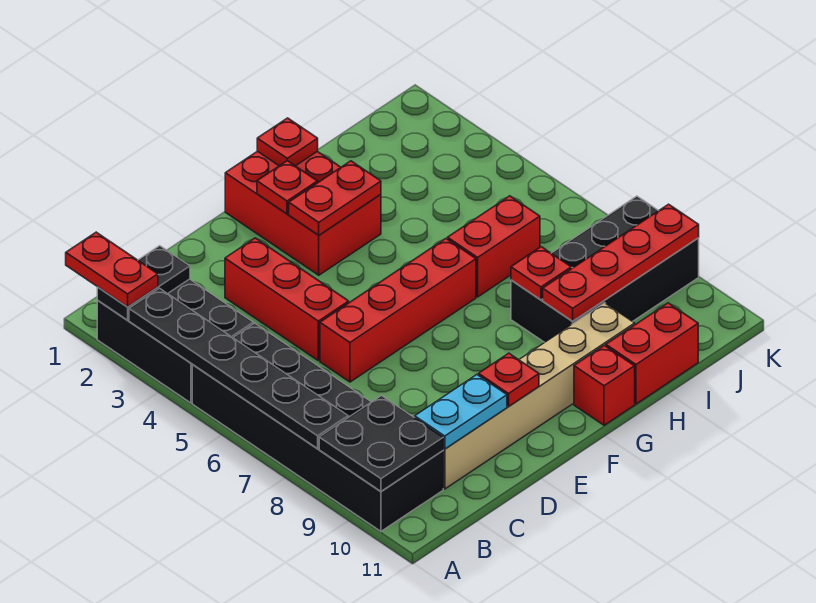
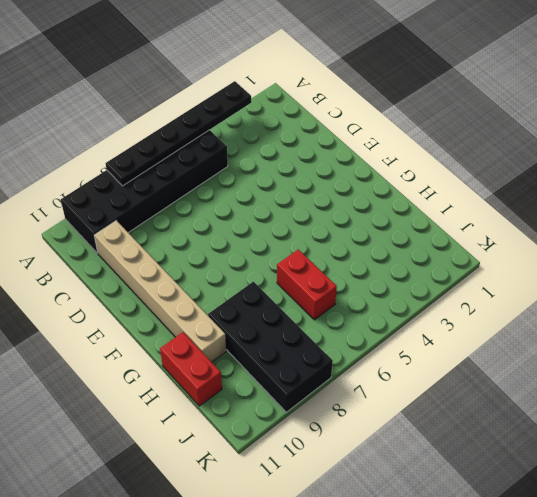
none -> black 2x3 brick [97,279,253,403]
none -> red 1x3 brick [225,238,349,361]
none -> red 1x4 brick [320,239,476,382]

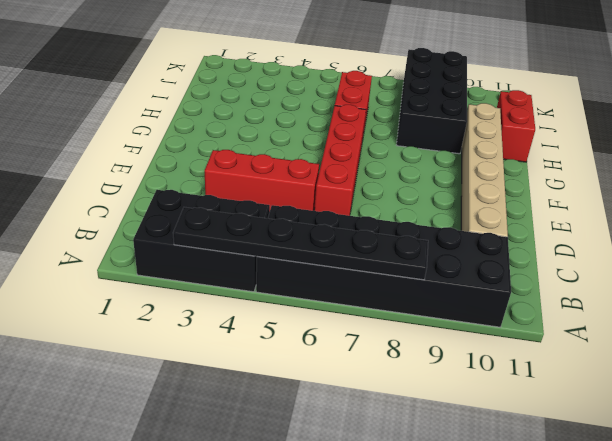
none -> red 2x3 brick [225,151,381,275]
none -> red 1x1 brick [574,345,635,425]
none -> black 1x2 plate [97,246,190,320]

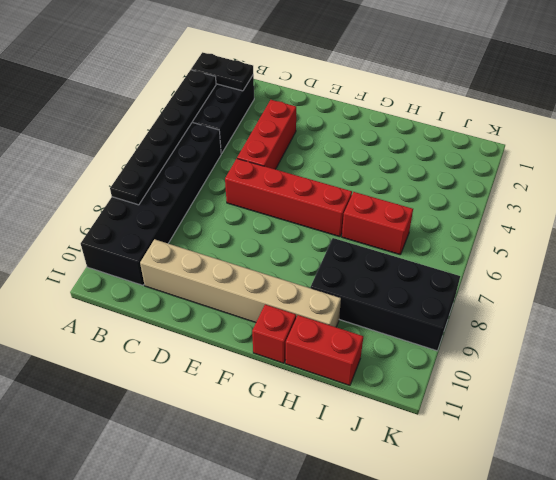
none -> red 2x3 brick [225,151,381,275]
none -> black 2x2 plate [319,396,443,491]
none -> cyan 1x2 plate [415,375,507,449]

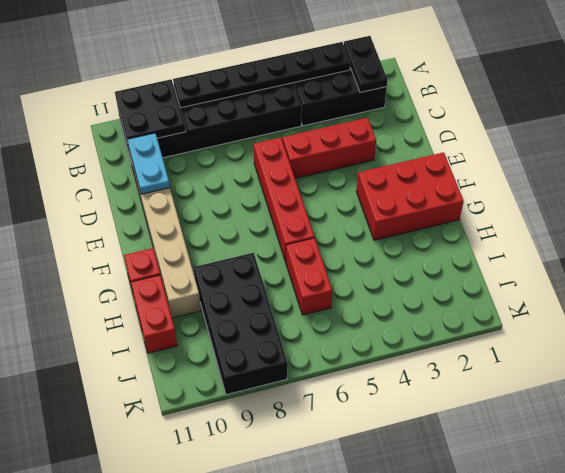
none -> red 1x1 plate [479,353,539,406]
none -> red 1x1 plate [257,161,318,214]
none -> red 1x2 plate [289,161,381,235]

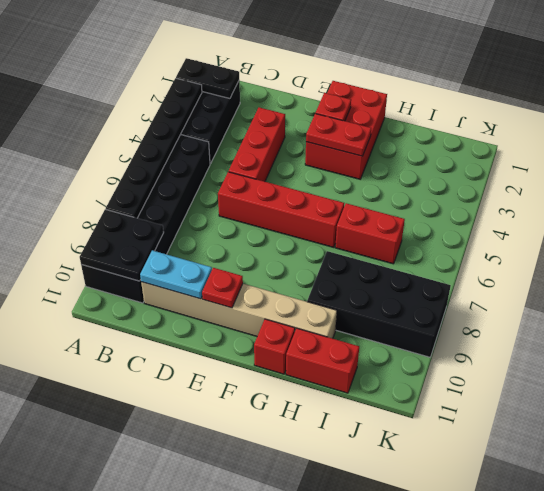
none -> red 1x1 plate [257,118,318,166]
none -> red 1x1 plate [511,247,571,300]
none -> red 1x4 plate [543,204,699,321]

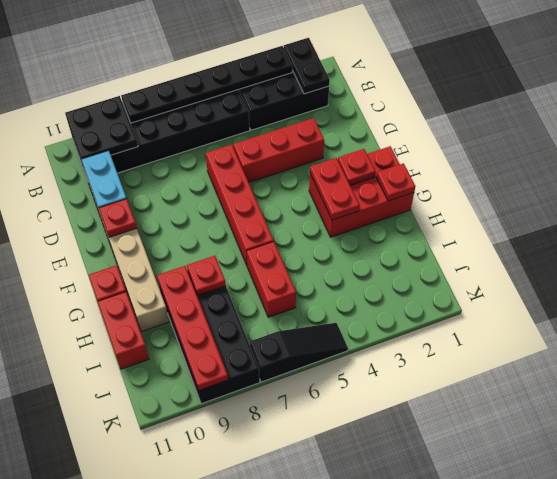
black 1x3 slope [250,323,348,382] -> none
none -> red 1x2 plate [66,232,158,307]

